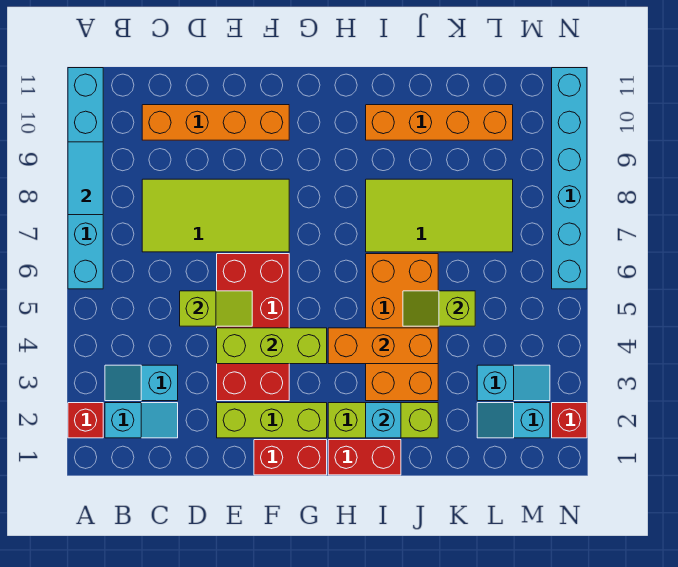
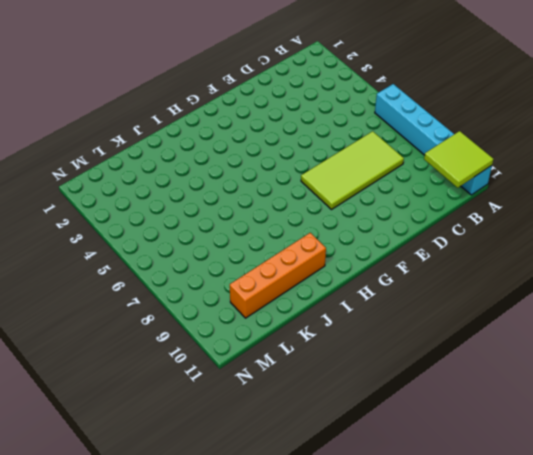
lime 2x2 tile [424,131,493,188] -> none
none -> red 1x1 brick [68,403,103,438]
none -> cyan 1x2 slope [105,403,178,438]
none -> cyan 1x2 slope [105,365,178,401]

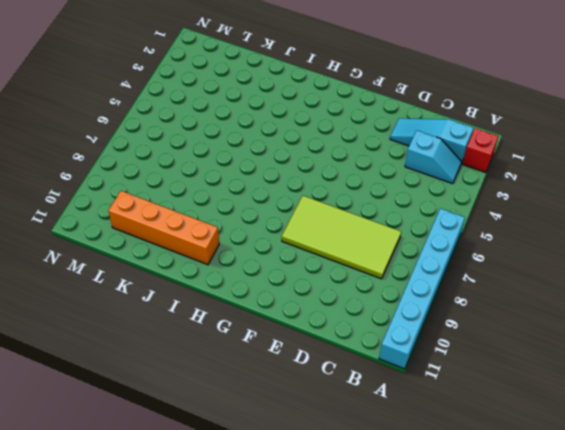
cyan 1x3 slope [390,118,473,162] -> cyan 1x2 slope [105,403,178,438]
none -> orange 1x4 brick [142,105,289,140]
none -> lime 1x3 brick [217,403,327,438]
none -> red 2x4 brick [217,254,289,401]

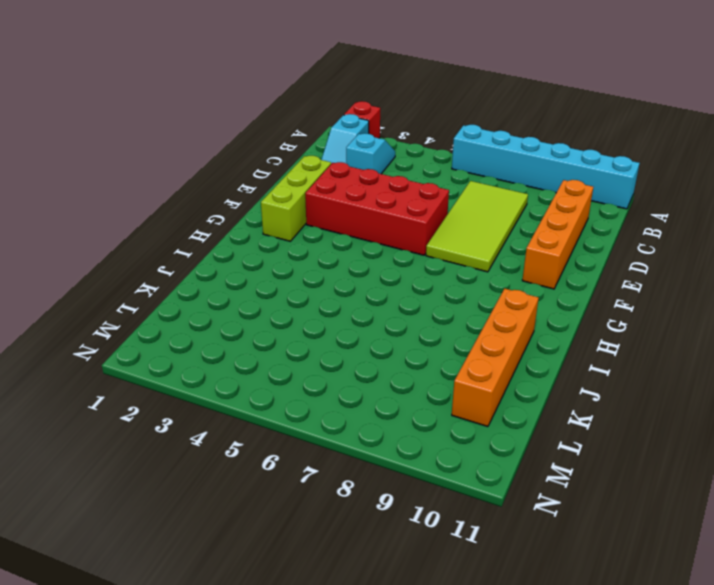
none -> red 1x2 brick [254,440,327,475]
none -> red 1x2 brick [328,440,401,475]
none -> lime 1x3 brick [328,403,438,438]

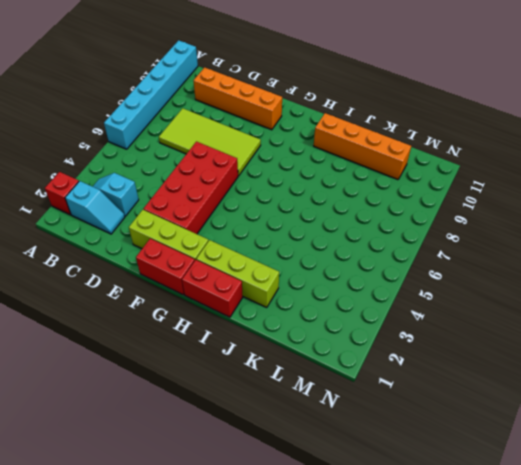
none -> orange 2x4 brick [366,254,438,401]
none -> lime 2x4 tile [366,179,513,252]
none -> cyan 1x2 slope [477,403,550,438]

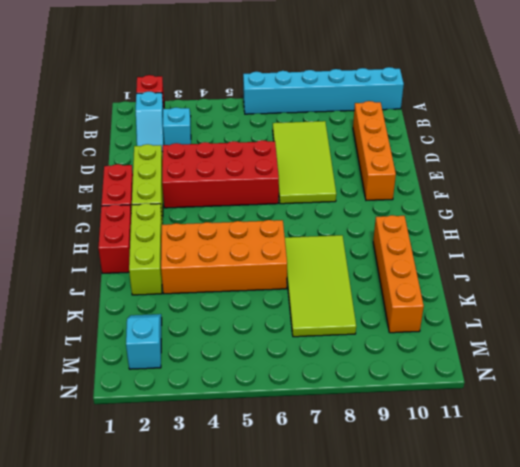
none -> cyan 1x2 slope [477,365,550,401]
none -> red 1x1 brick [552,403,587,438]
none -> cyan 1x6 brick [552,68,587,289]

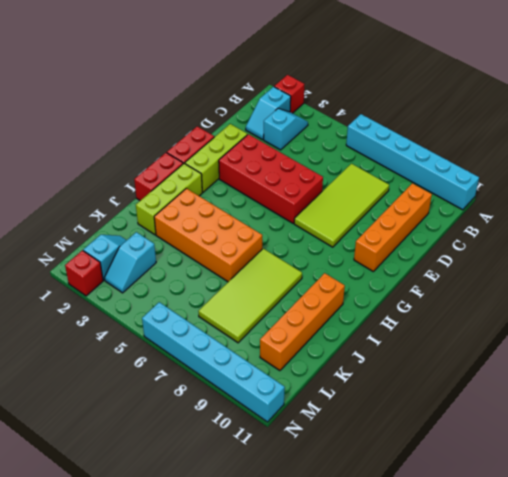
none -> cyan 1x2 tile [68,142,103,215]
none -> lime 1x2 slope [180,291,252,326]
none -> lime 1x3 brick [217,328,327,364]

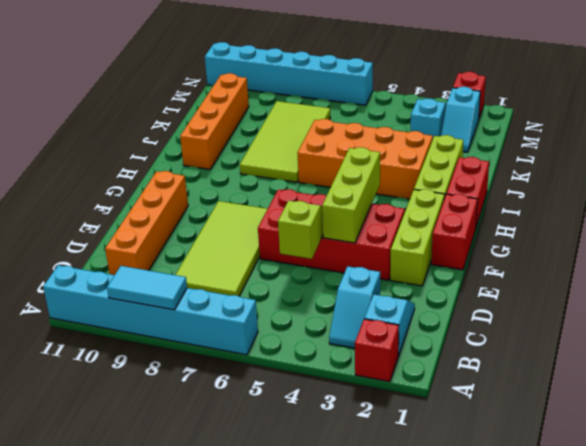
none -> orange 1x3 brick [328,328,438,364]
none -> cyan 1x1 brick [366,403,401,438]
none -> lime 1x2 slope [403,291,475,326]

